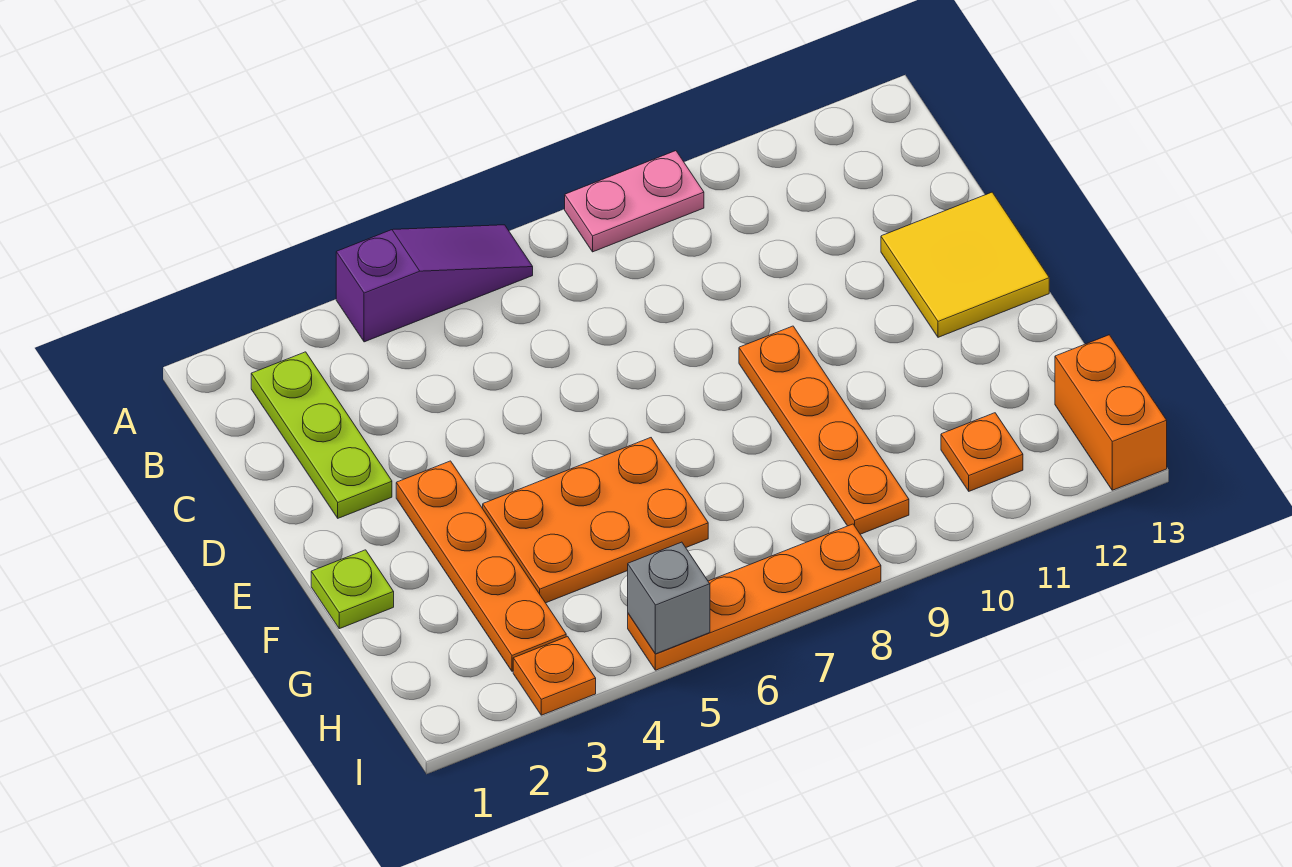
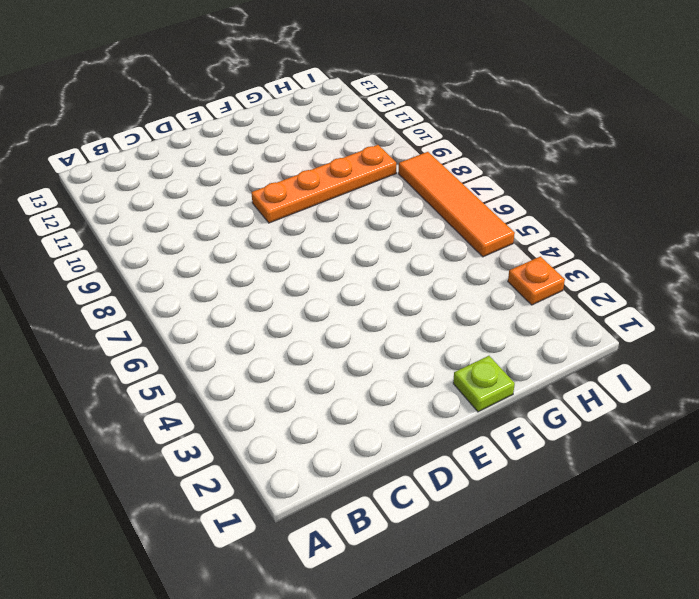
orange 1x4 tile [399,152,515,257] -> orange 1x4 plate [628,524,881,670]
none -> purple 1x3 slope [336,225,533,342]
none -> pink 1x2 plate [565,151,704,252]
none -> lime 1x3 plate [251,352,392,518]

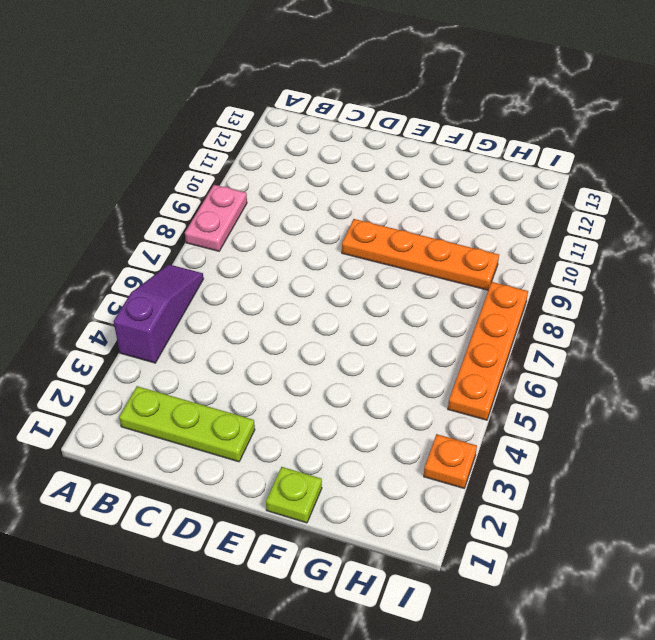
none -> yellow 2x2 tile [881,192,1049,337]
none -> orange 1x4 plate [396,461,566,671]
none -> orange 2x3 plate [483,438,708,603]

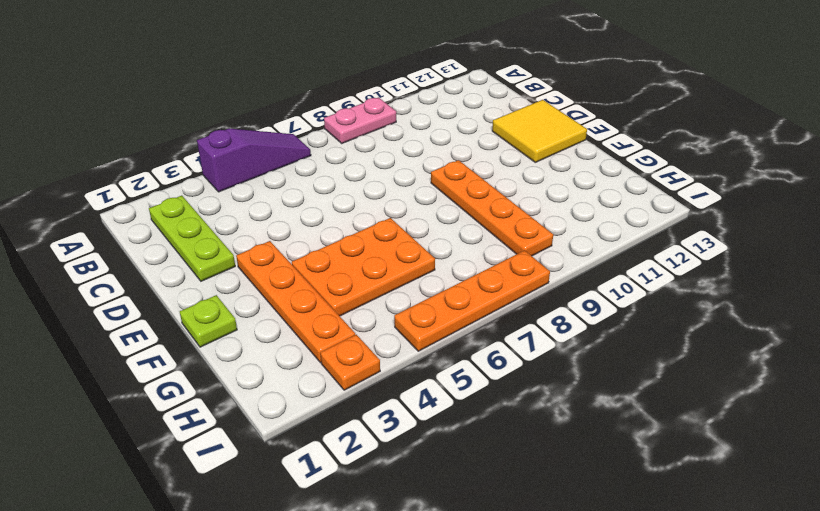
none -> orange 1x1 plate [941,413,1023,491]
none -> orange 1x2 brick [1055,335,1167,490]
none -> grey 1x1 brick [628,542,710,654]

